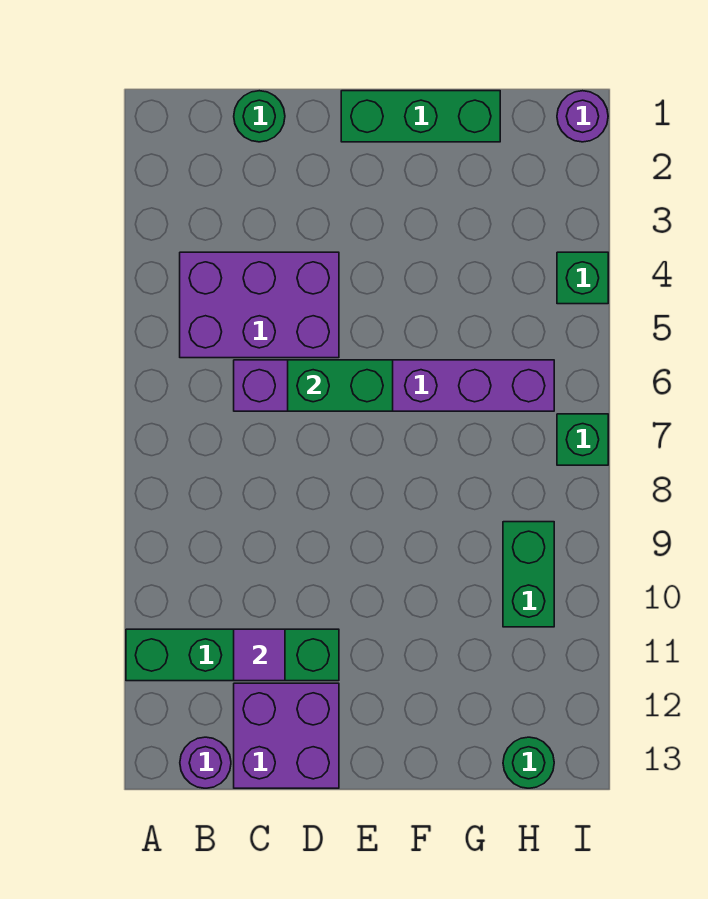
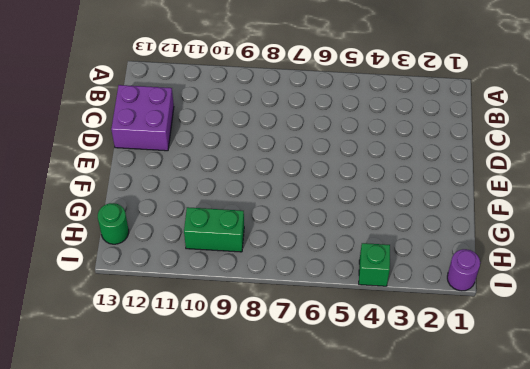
none -> green 1x4 brick [126,629,339,681]
none -> purple 2x3 brick [180,252,339,358]
none -> purple 1x1 round brick [180,737,231,788]

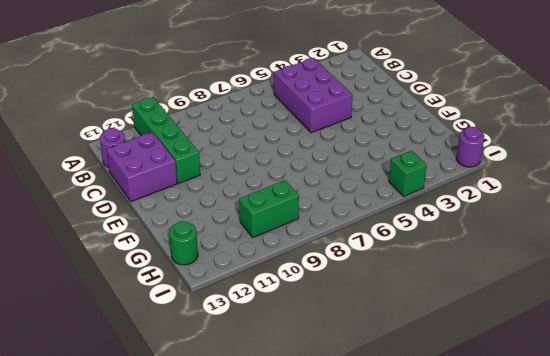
none -> green 1x1 round brick [234,91,285,142]
none -> purple 1x6 brick [234,360,554,411]
none -> green 1x3 brick [341,91,500,142]

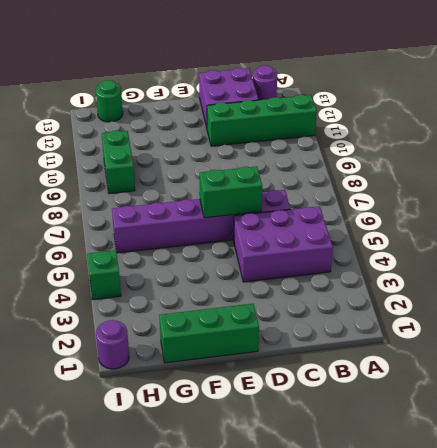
none -> green 1x1 round brick [234,91,285,142]
none -> green 1x1 brick [557,414,608,465]
none -> purple 1x1 tile [234,629,285,681]

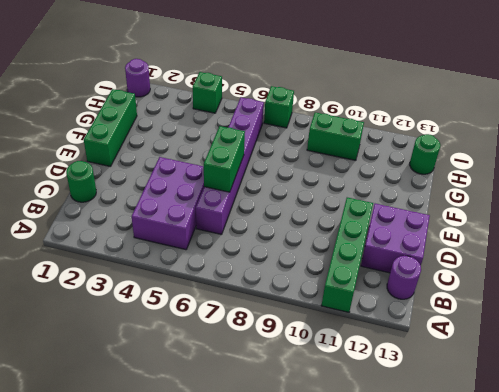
none -> purple 1x1 tile [234,629,285,681]

